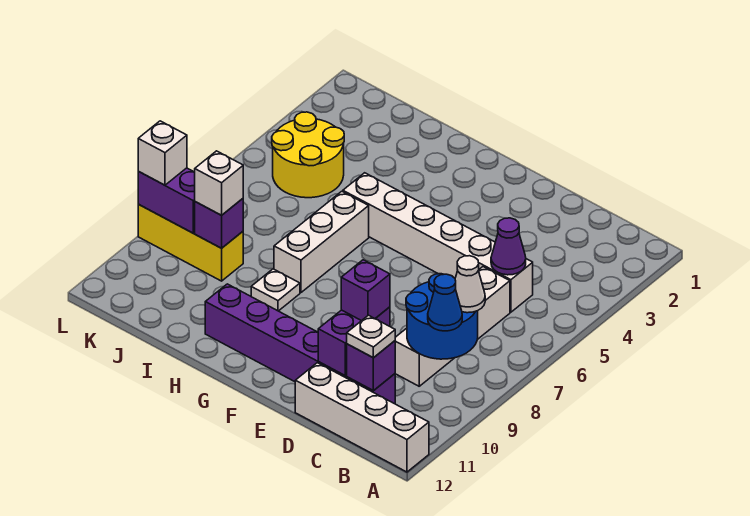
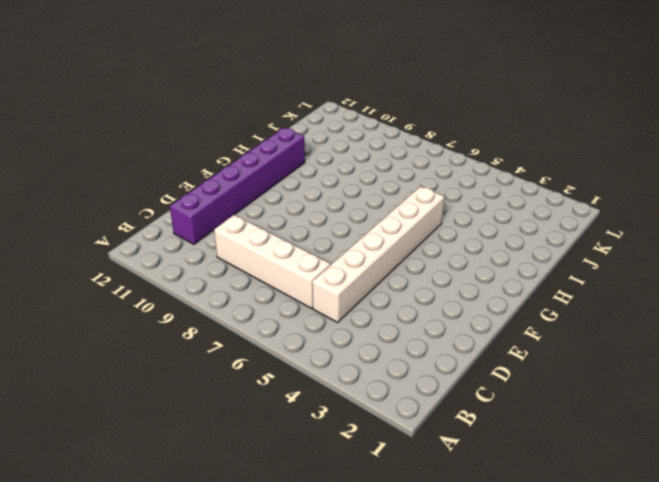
none -> white 1x4 brick [295,363,429,472]
none -> white 1x3 brick [274,191,369,293]
none -> white 1x1 plate [251,269,300,311]

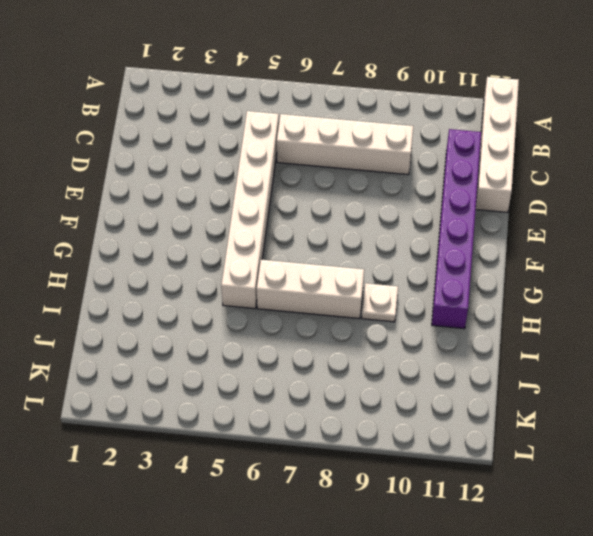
none -> yellow 2x2 round brick [272,112,344,198]
none -> yellow 1x3 brick [138,204,243,281]
none -> blue 2x2 round brick [406,274,478,359]

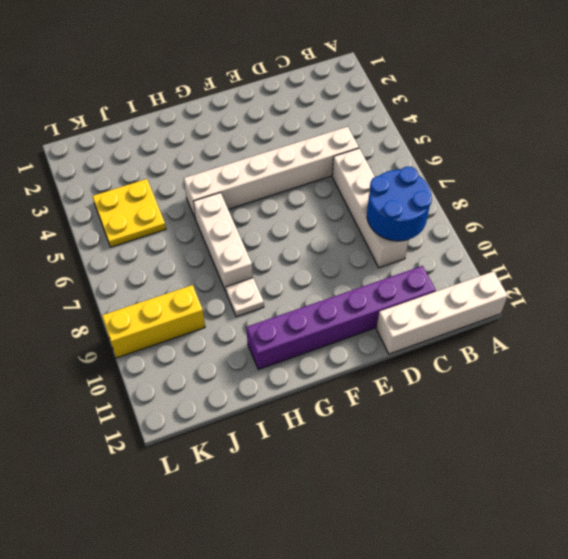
yellow 2x2 plate [92,179,166,247] -> yellow 2x2 round brick [272,112,344,198]
none -> purple 1x1 cone [491,218,526,275]
none -> purple 1x1 brick [347,341,395,391]
none -> purple 1x2 brick [318,307,390,375]

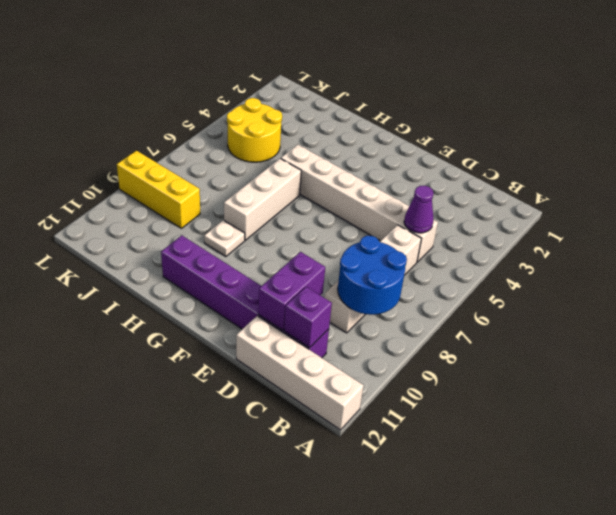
none -> purple 1x1 brick [195,199,243,248]
none -> purple 1x2 brick [138,168,195,233]
none -> white 1x1 cone [455,256,485,313]

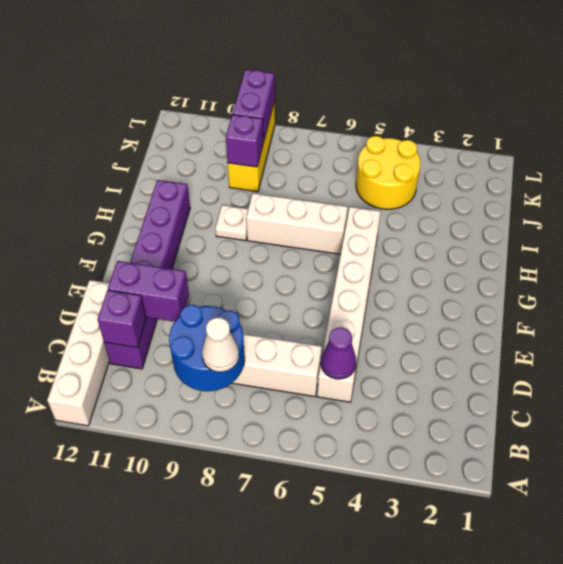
none -> blue 1x1 cone [428,274,462,331]
none -> white 1x1 plate [347,315,395,358]
none -> purple 1x1 brick [341,260,390,321]

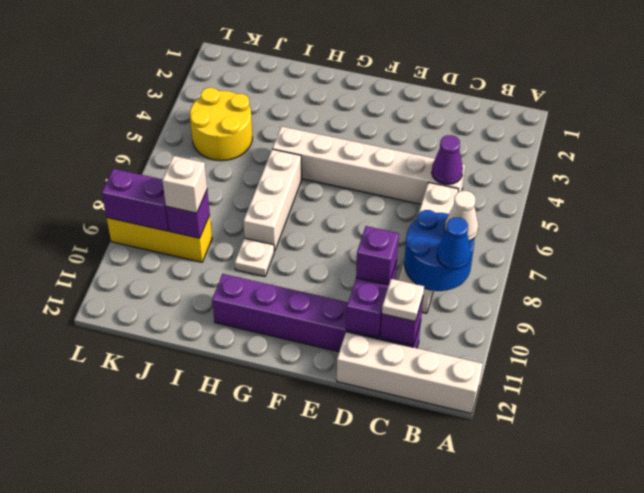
none -> white 1x1 brick [138,121,187,185]

